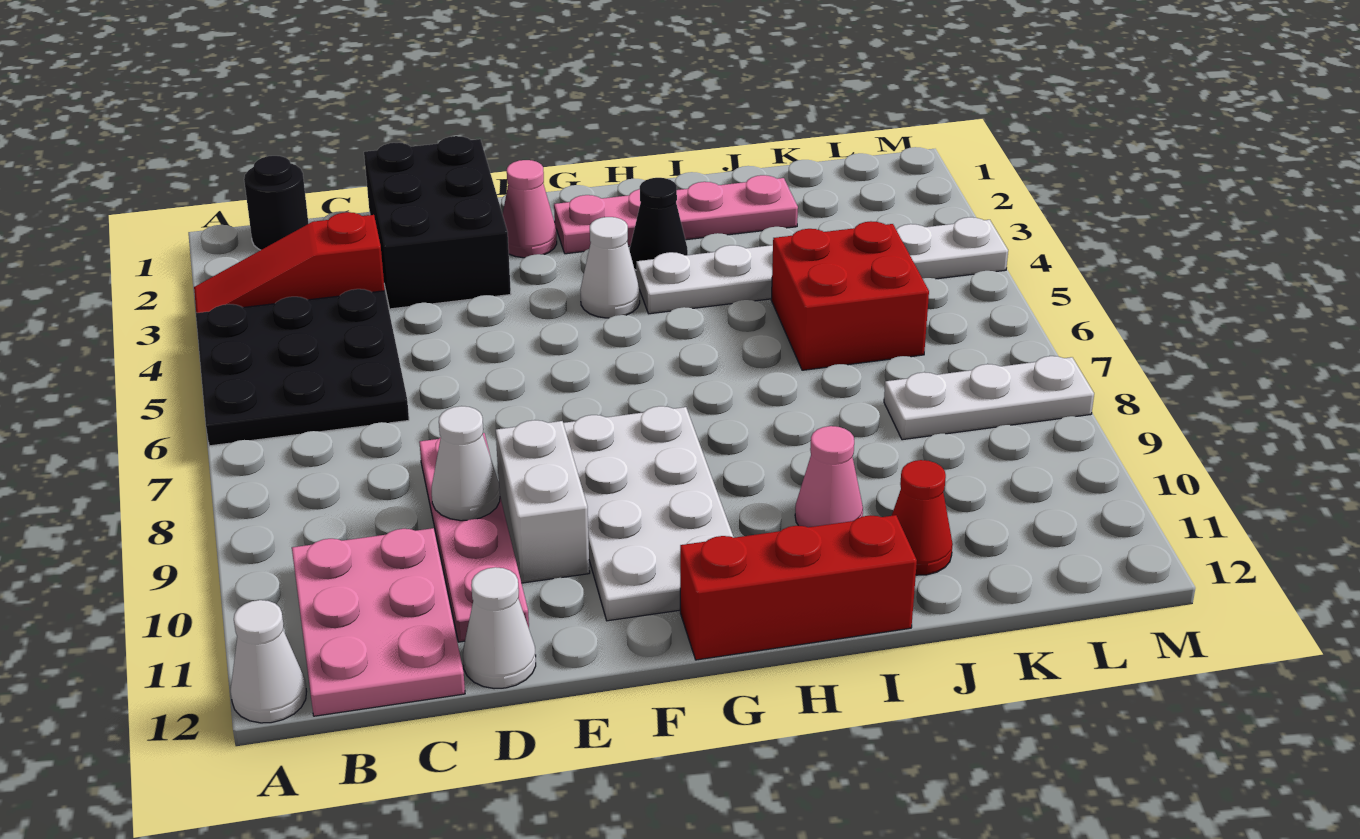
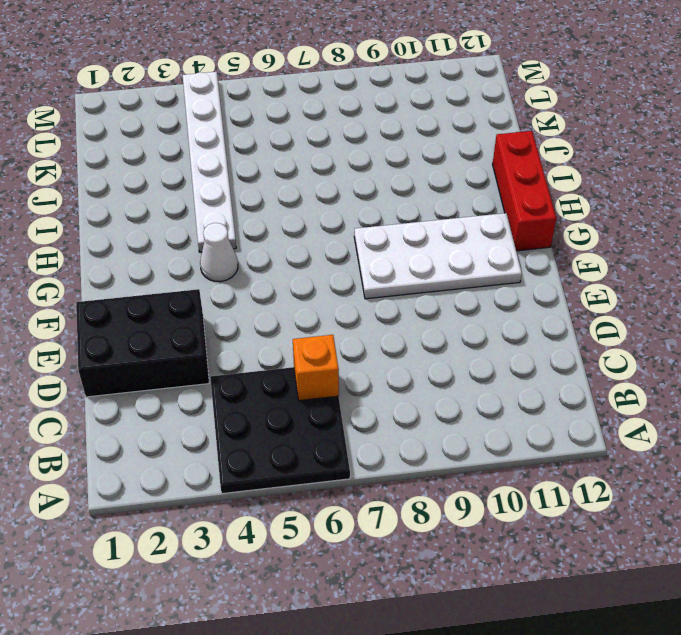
orange 1x1 brick [293,335,339,401] -> none
none -> red 1x3 slope [194,212,385,313]
none -> white 1x1 cone [231,600,307,723]
none -> black 1x1 round brick [244,156,308,250]

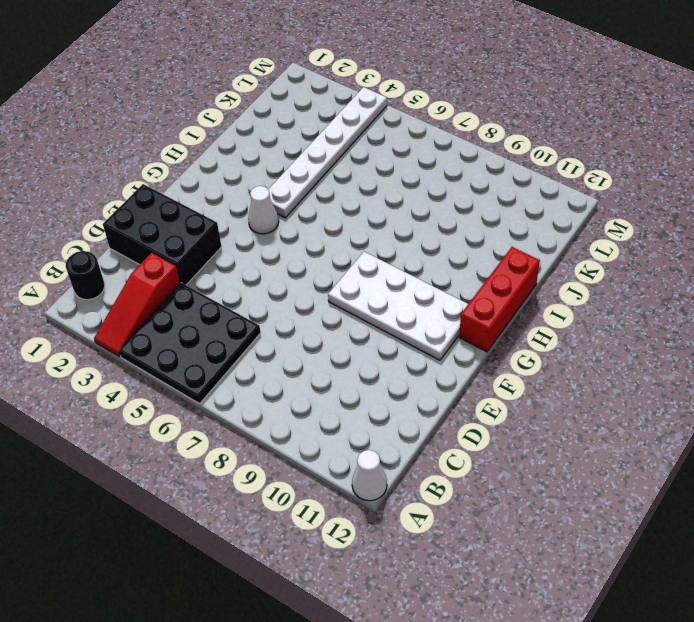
none -> pink 2x3 plate [292,528,465,716]
none -> pink 1x4 plate [419,433,529,642]
none -> white 1x1 cone [463,567,536,689]

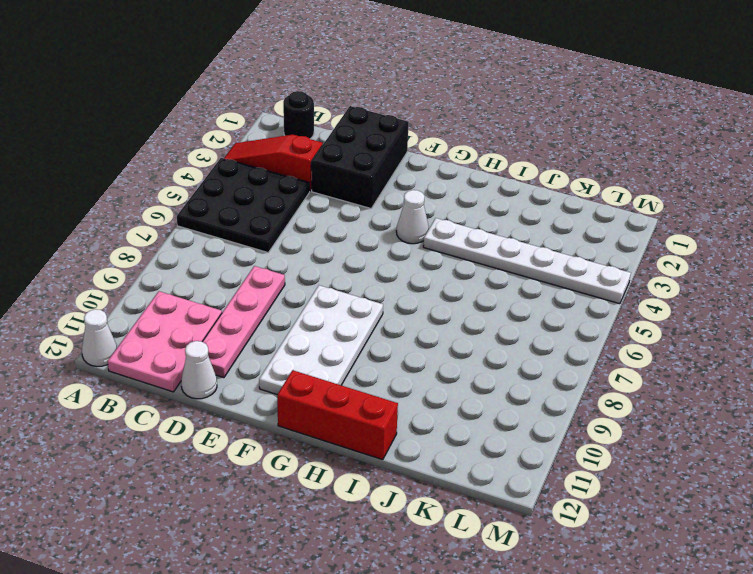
none -> white 1x2 brick [496,420,590,583]
none -> pink 1x1 cone [503,160,557,258]
none -> pink 1x4 plate [554,175,798,254]

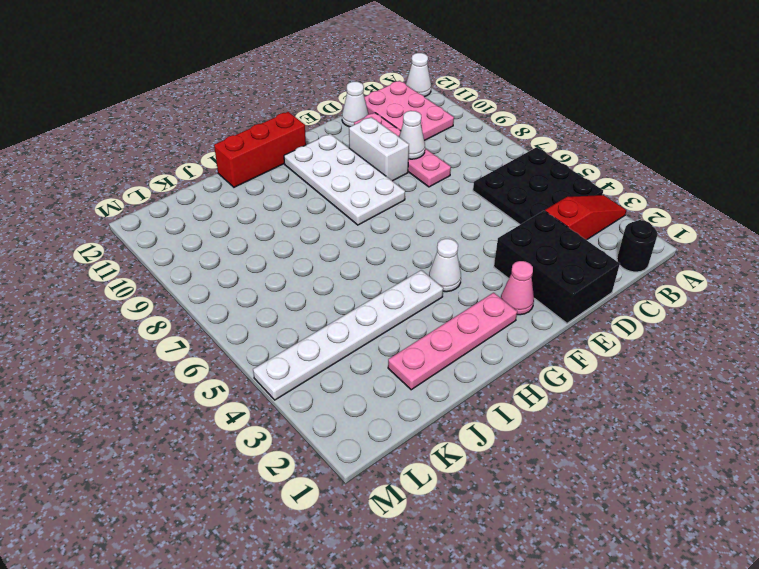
none -> black 1x1 cone [630,178,688,270]
none -> pink 1x1 cone [795,426,863,527]
none -> red 2x2 brick [771,221,929,370]

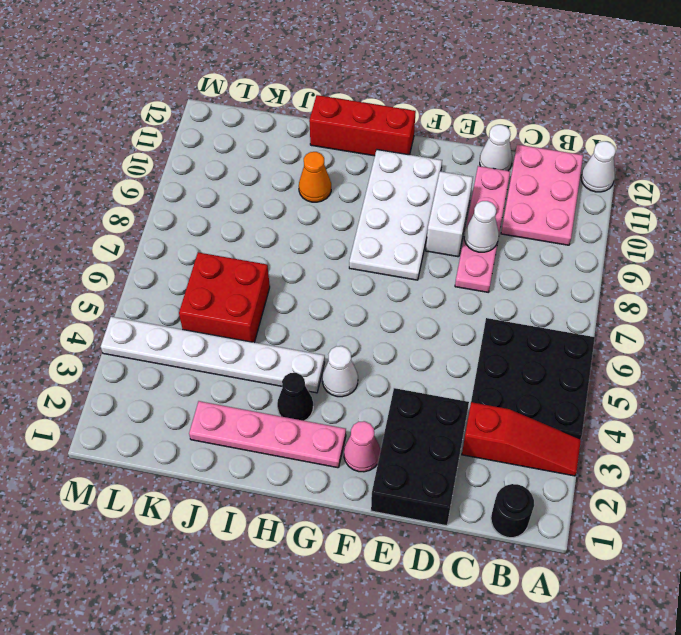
orange 1x1 cone [299,152,331,202] -> pink 1x1 cone [795,426,863,527]
none -> red 1x1 cone [892,460,953,575]
none -> white 1x3 plate [884,356,1094,440]

